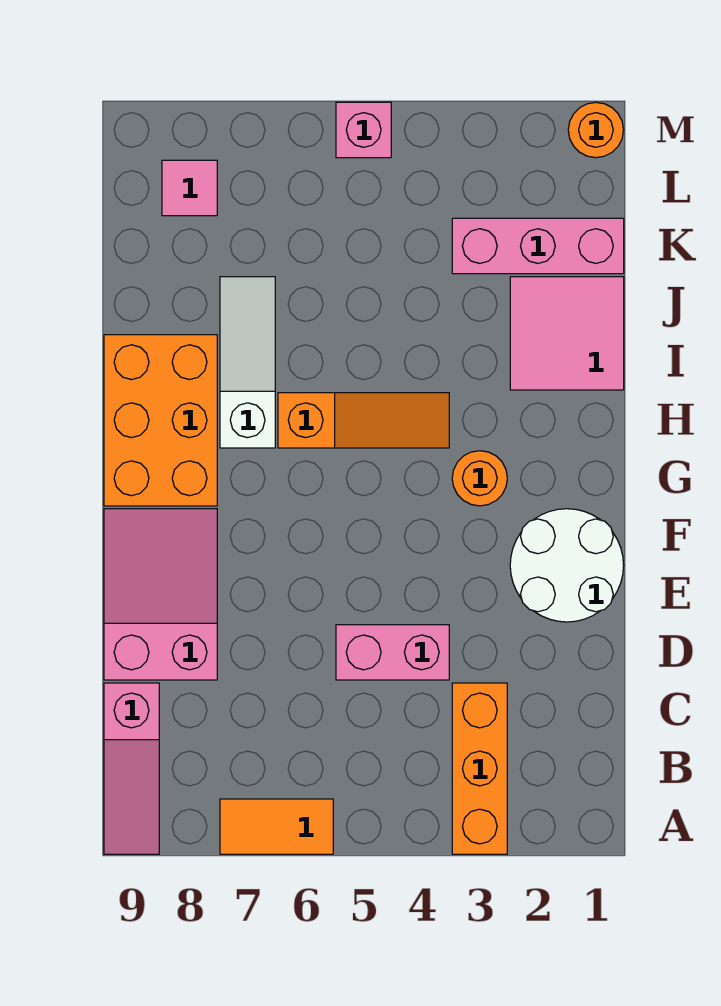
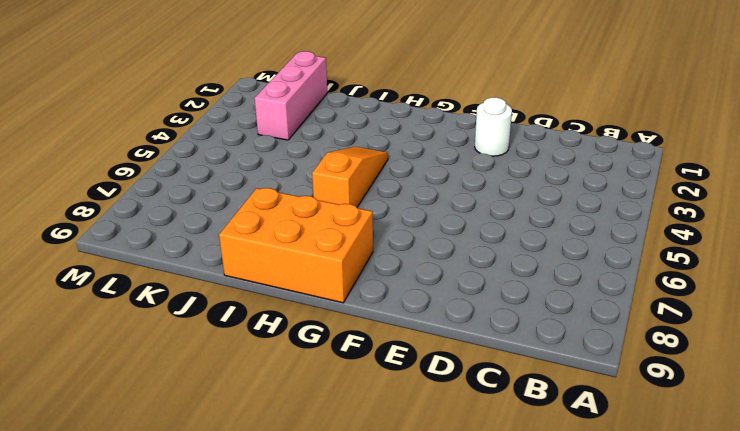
white 1x1 round brick [475,98,512,156] -> white 2x2 round brick [510,509,624,622]
none -> orange 1x3 brick [452,683,507,854]
none -> orange 1x2 tile [220,799,333,854]
none -> pink 1x3 slope [104,683,159,854]

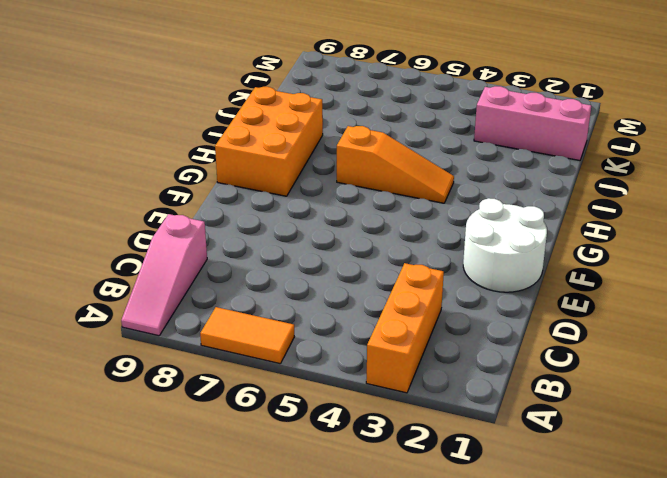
none -> pink 1x2 brick [336,625,449,680]
none -> pink 2x3 slope [104,509,217,680]
none -> orange 1x1 round brick [452,451,507,506]

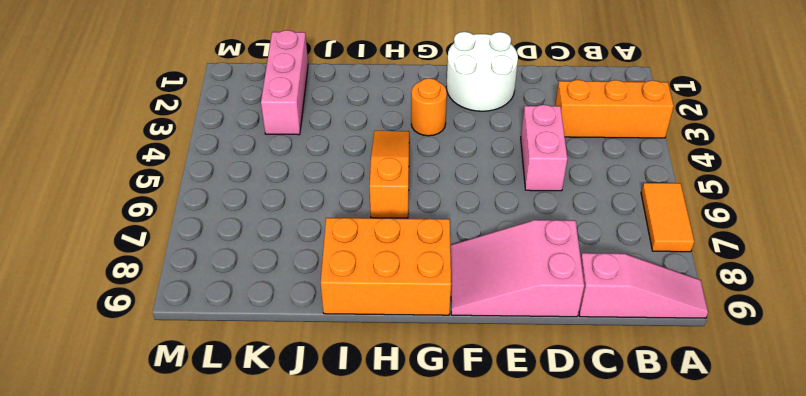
none -> white 1x3 slope [220,277,275,448]
none -> pink 2x2 tile [510,277,624,390]
none -> pink 1x1 tile [162,160,217,216]

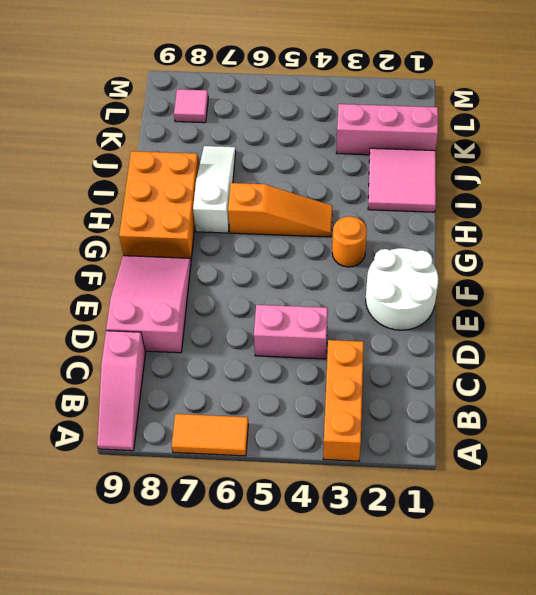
none -> orange 1x1 round brick [568,102,623,158]
none -> pink 1x1 brick [336,102,391,158]

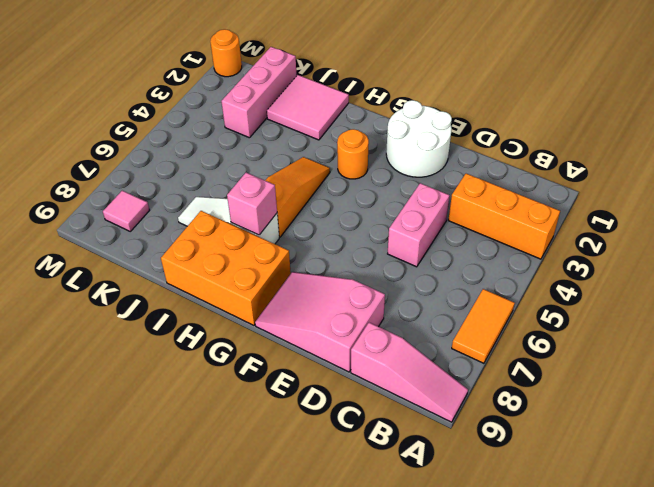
pink 1x1 brick [227,172,277,235] -> pink 1x1 brick moved to [336,102,391,158]

